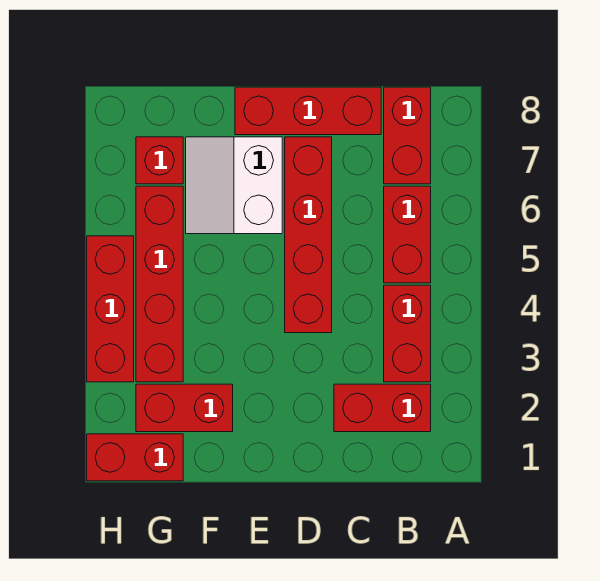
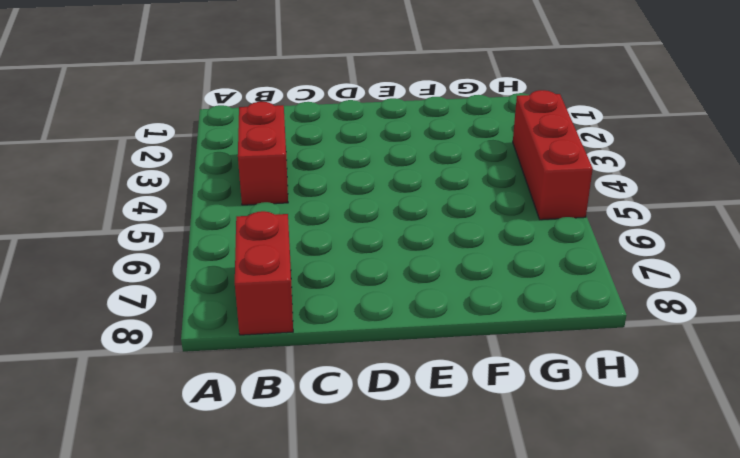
none -> red 1x2 brick [334,384,431,432]
none -> red 1x2 brick [384,186,431,283]
none -> red 1x3 brick [235,87,381,135]

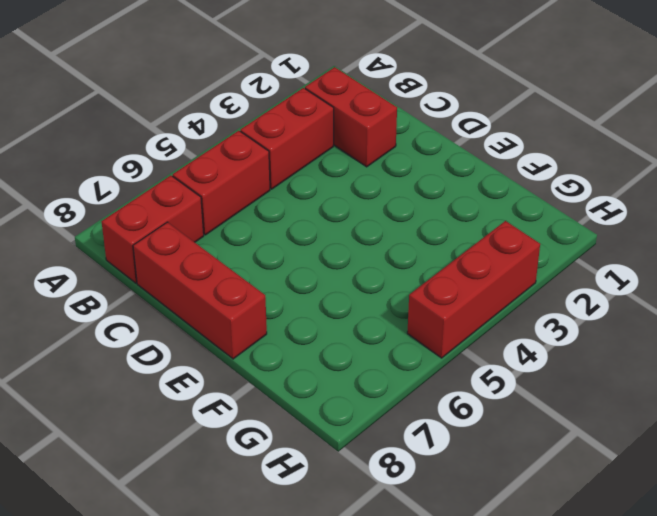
none -> red 1x4 brick [285,137,332,333]
none -> white 2x2 slope [186,137,282,234]
none -> red 1x2 brick [136,384,233,432]

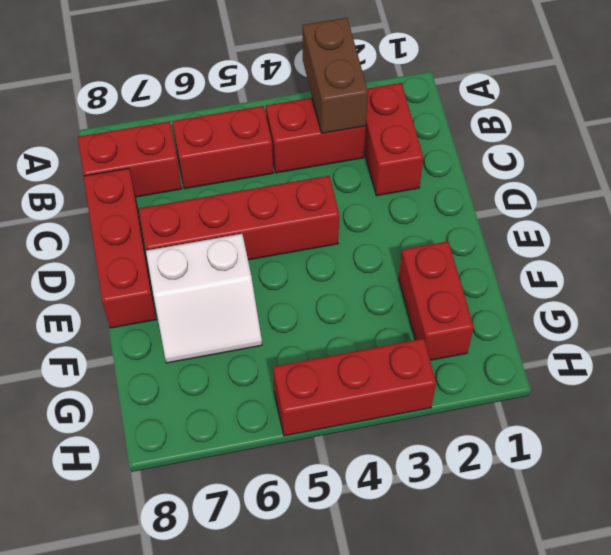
brown 1x2 brick [303,18,368,133] -> none
none -> red 1x2 brick [87,434,183,481]
none -> red 1x4 brick [136,186,183,382]
none -> red 1x1 brick [136,137,183,184]

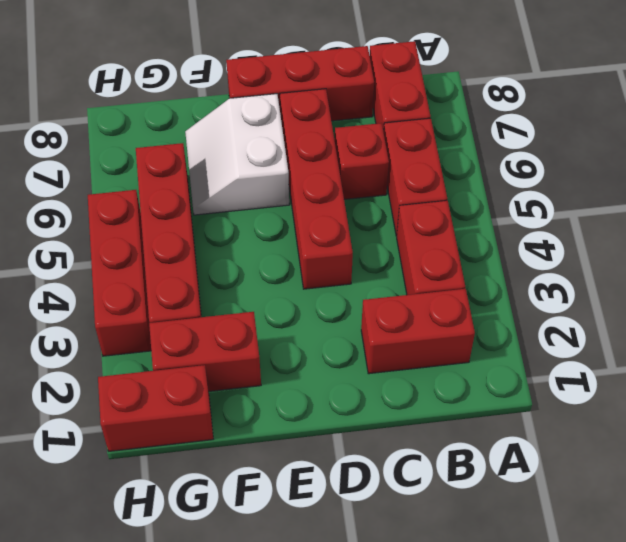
red 1x1 brick [335,123,389,199] -> red 1x1 brick moved to [136,137,183,184]

